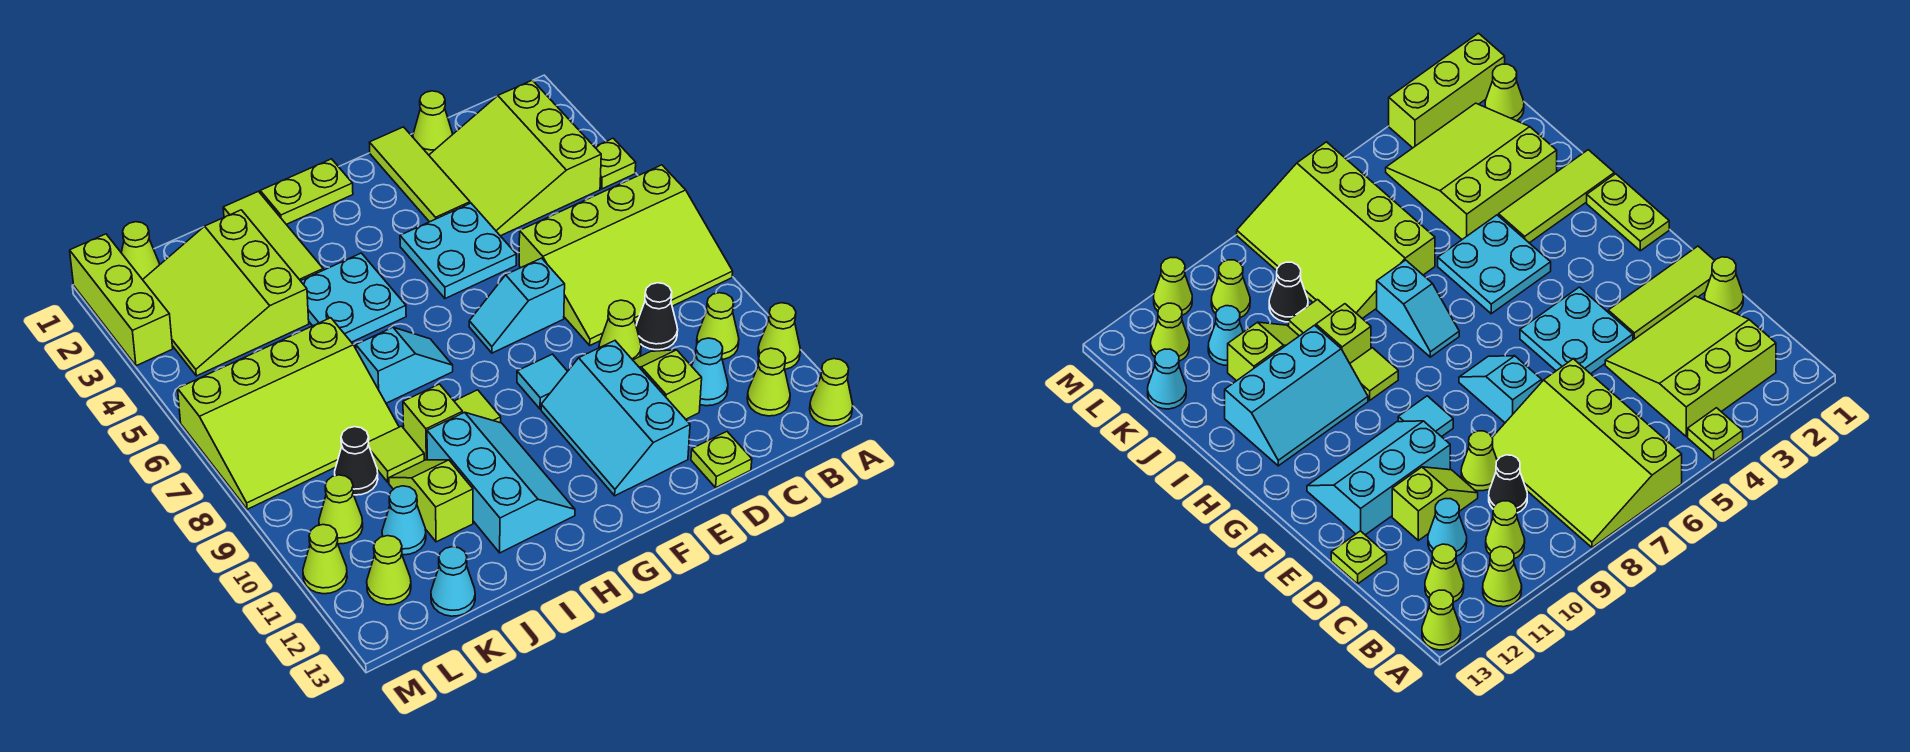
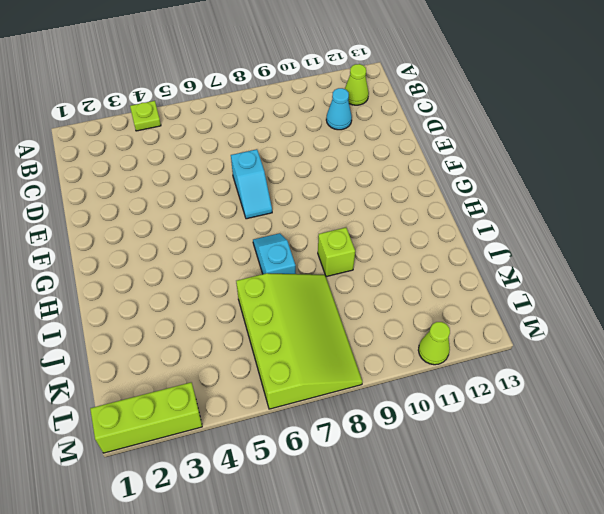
none -> lime 3x4 slope [519,165,733,345]
none -> lime 1x1 cone [758,303,800,369]
none -> lime 1x1 cone [810,359,853,426]
none -> lime 3x3 slope [429,80,601,236]

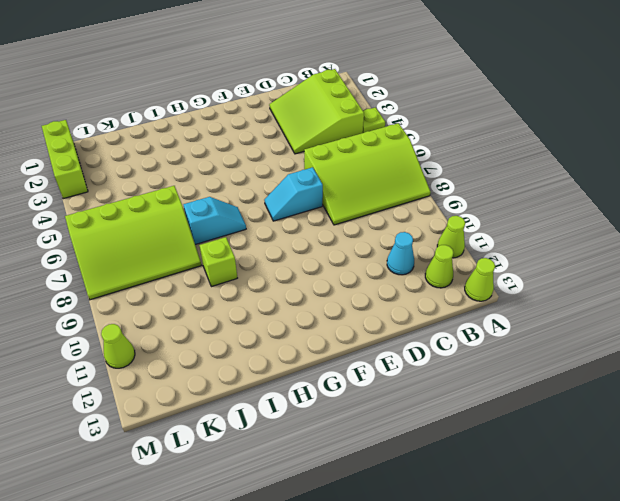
none -> lime 1x1 cone [697,293,739,359]
none -> black 1x1 cone [636,283,678,350]
none -> lime 1x1 cone [413,91,453,155]
none -> lime 1x1 cone [599,300,641,360]

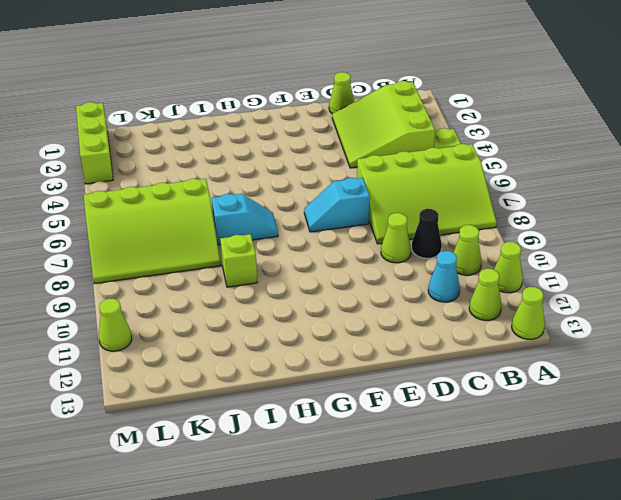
none -> lime 1x2 slope [633,350,702,419]
none -> lime 1x1 plate [691,432,752,488]
none -> lime 1x3 tile [369,127,470,222]
none -> cyan 2x2 plate [400,203,516,299]

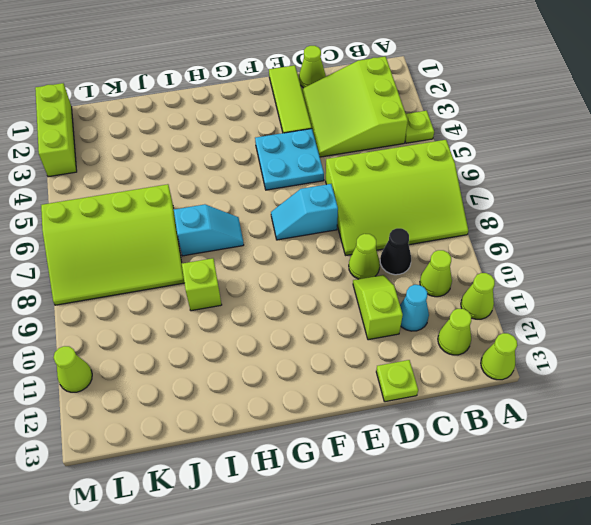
none -> cyan 2x3 slope [541,341,690,496]
none -> cyan 1x1 tile [517,354,568,409]
none -> lime 1x2 plate [260,159,353,224]
none -> cyan 2x2 plate [301,253,406,342]

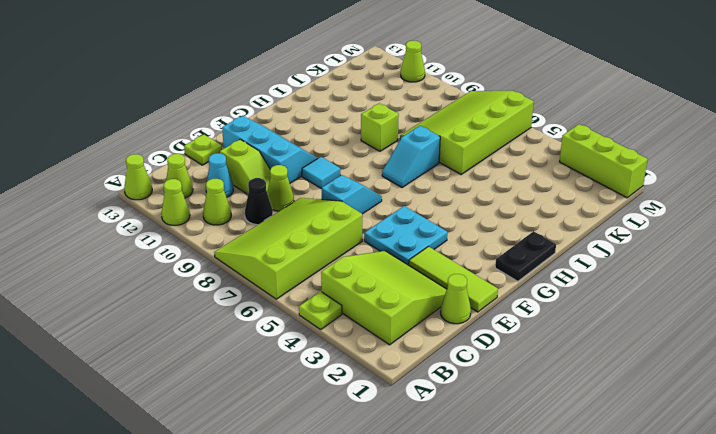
black 1x2 plate [495,231,556,281] -> lime 1x2 plate [260,159,353,224]
none -> cyan 2x2 plate [301,253,406,342]
none -> lime 1x1 tile [454,390,501,423]
none -> cyan 2x3 slope [427,412,575,553]
none -> lime 1x3 tile [223,191,323,281]

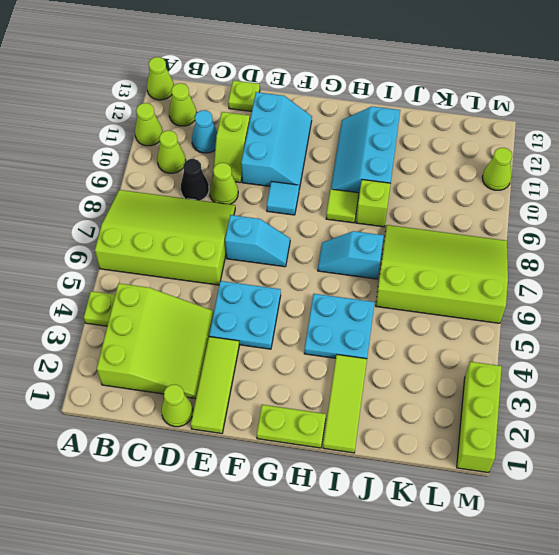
none -> lime 3x3 slope [143,210,309,376]
none -> lime 1x1 tile [368,426,424,482]
none -> lime 1x2 slope [389,460,473,542]
none -> black 1x1 cone [335,427,378,495]

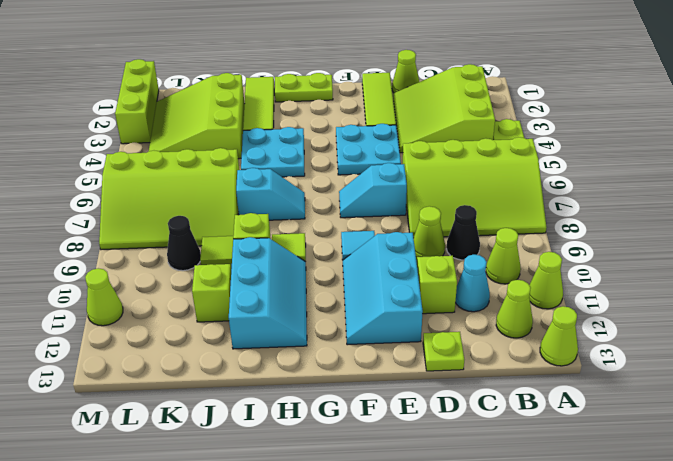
none -> cyan 1x1 cone [382,486,426,555]
none -> cyan 1x1 cone [431,547,475,616]
none -> lime 1x1 cone [121,222,159,280]
none -> lime 1x1 cone [319,475,363,544]

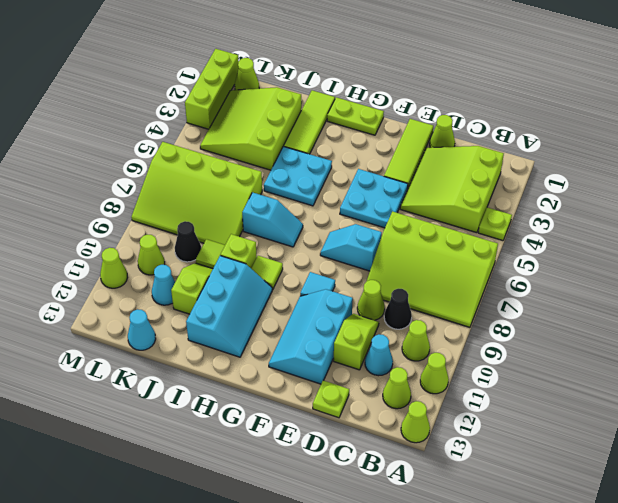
none -> lime 1x1 cone [367,536,411,605]

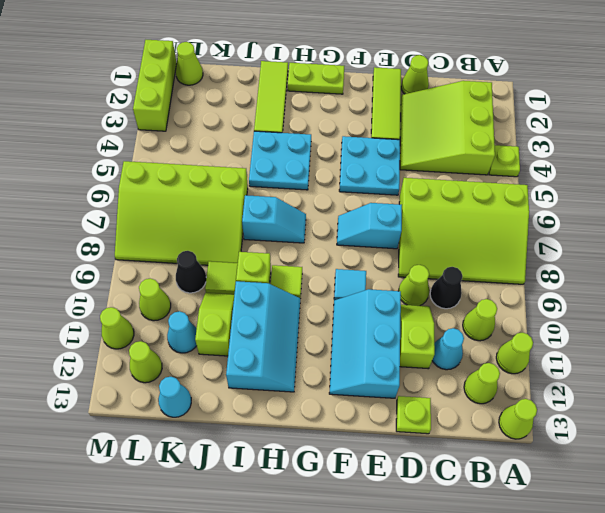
none -> lime 3x3 slope [143,210,309,376]

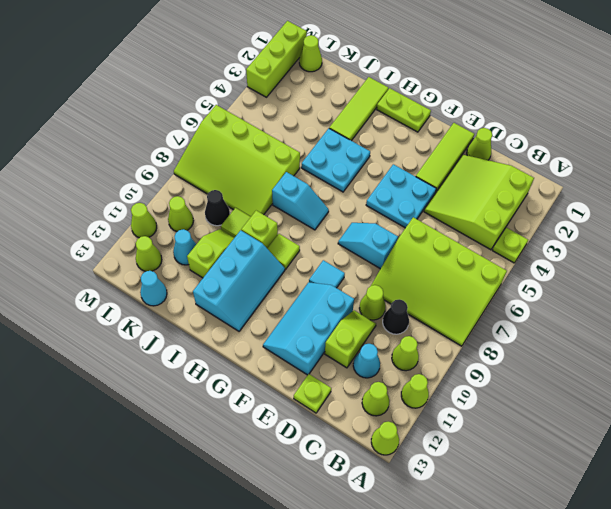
none -> lime 3x3 slope [143,210,309,376]

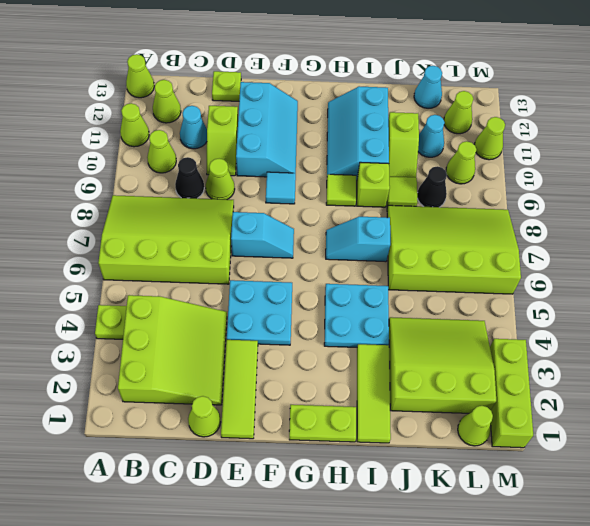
lime 3x3 slope [389,317,496,413] -> lime 3x3 slope turned to [143,210,309,376]

